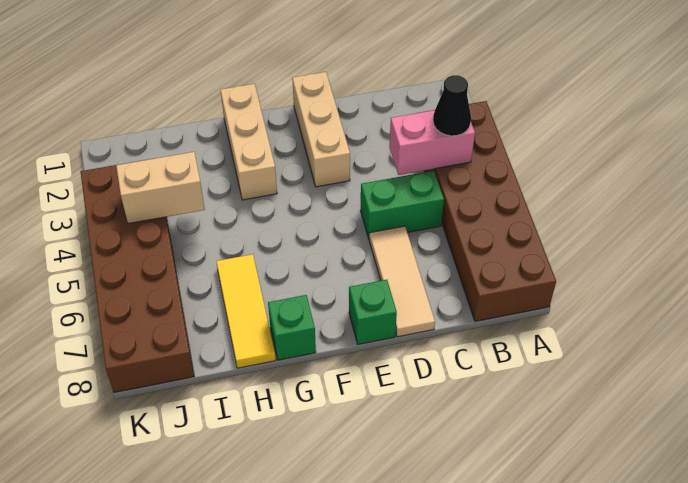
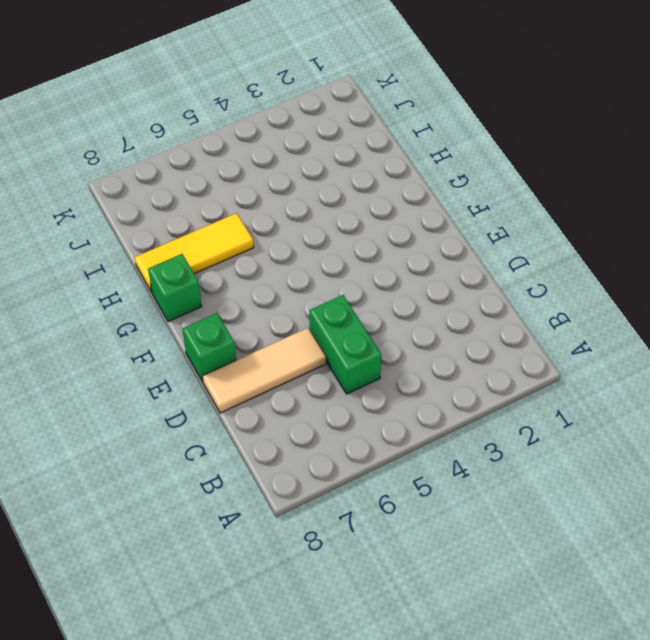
none -> brown 2x6 brick [424,101,556,321]
none -> tan 1x3 brick [292,72,350,187]
none -> tan 1x3 brick [221,84,277,200]

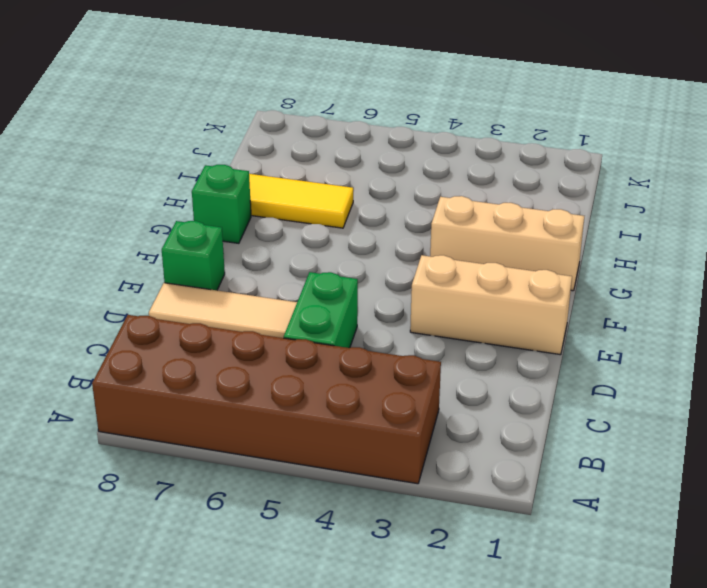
none -> brown 2x6 brick [81,158,194,392]
none -> pink 1x2 brick [389,110,475,175]
none -> tan 1x2 brick [116,152,205,224]

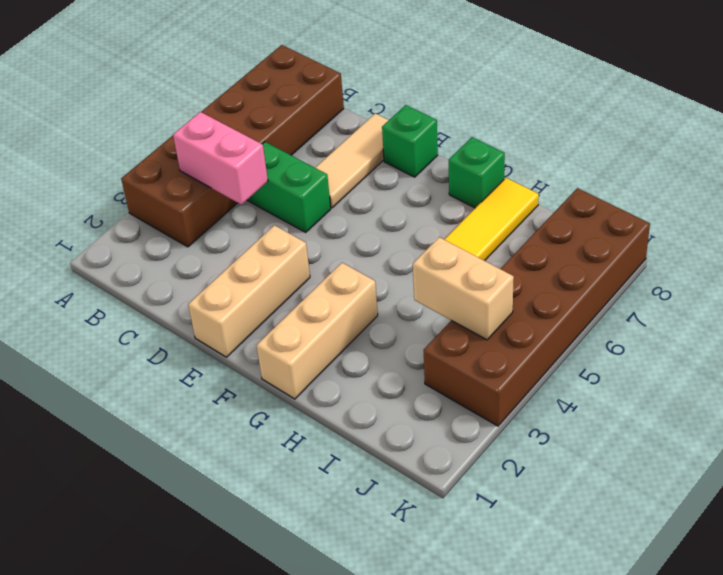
none -> black 1x1 cone [433,75,471,136]

